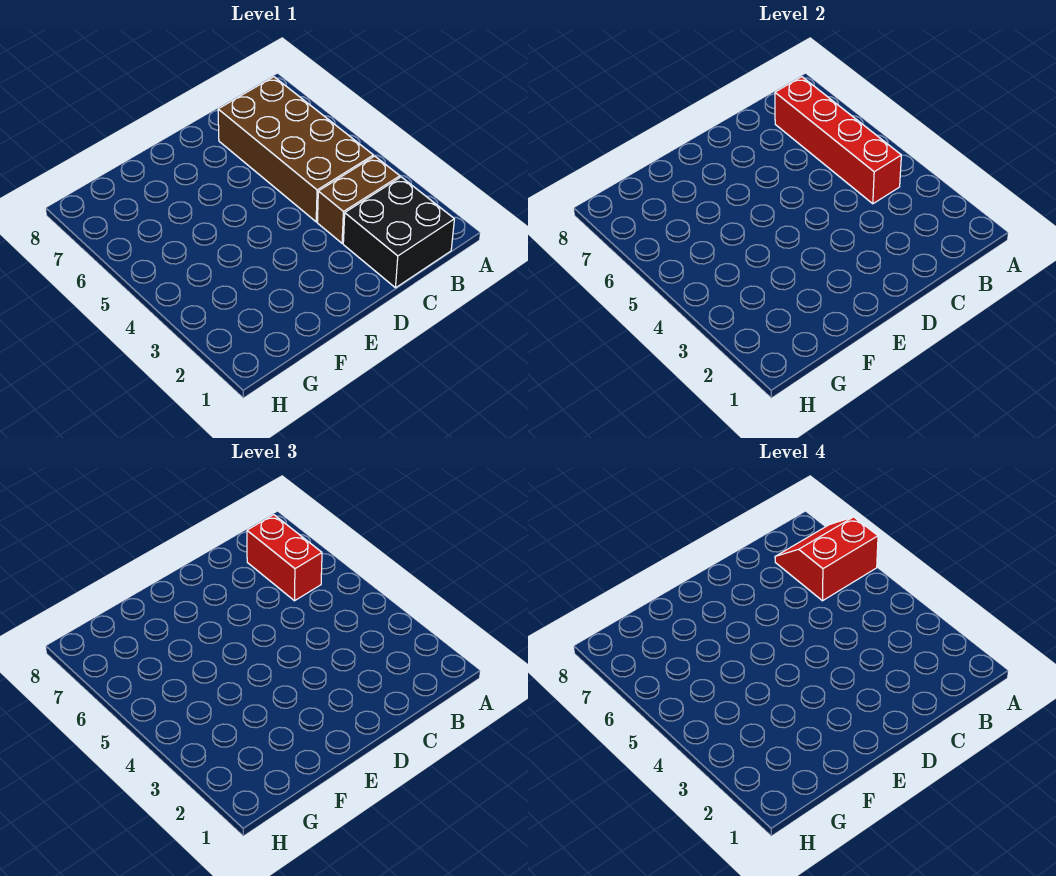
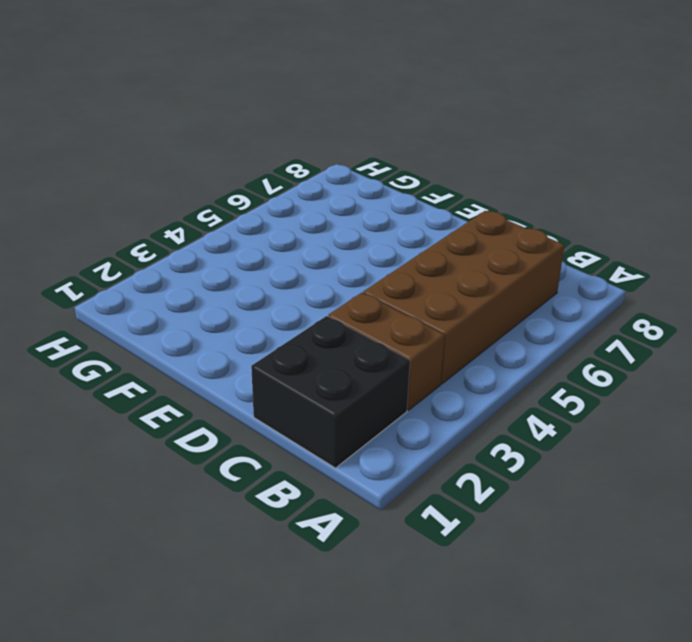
none -> red 1x4 brick [775,77,901,204]
none -> red 1x2 brick [247,515,322,601]

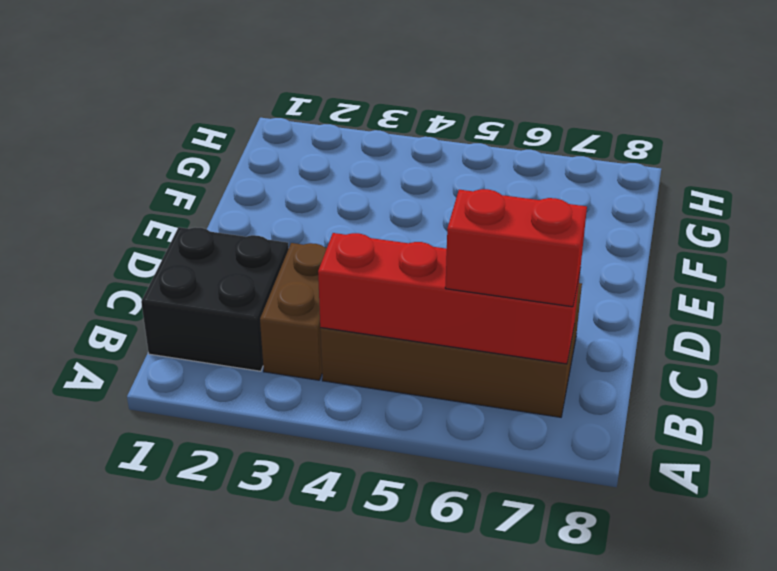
none -> red 2x2 slope [775,517,878,601]

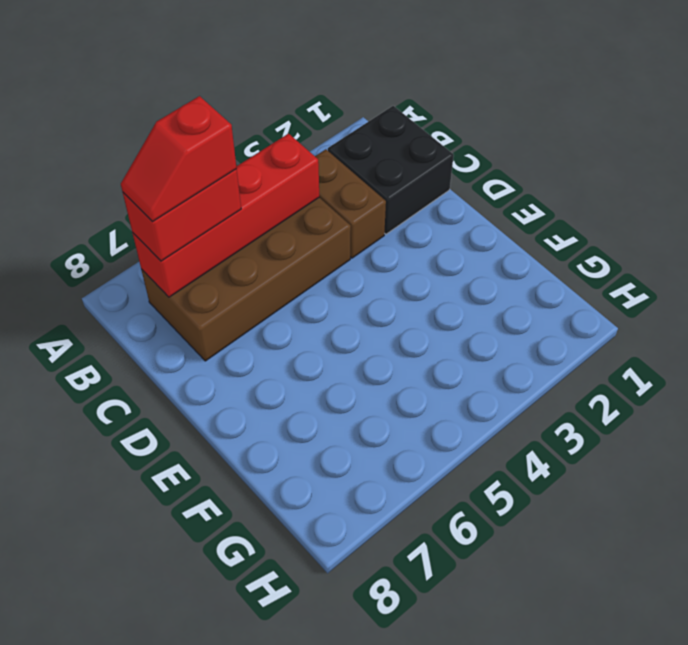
red 1x2 slope [121,96,237,222] -> red 2x2 slope [775,517,878,601]

